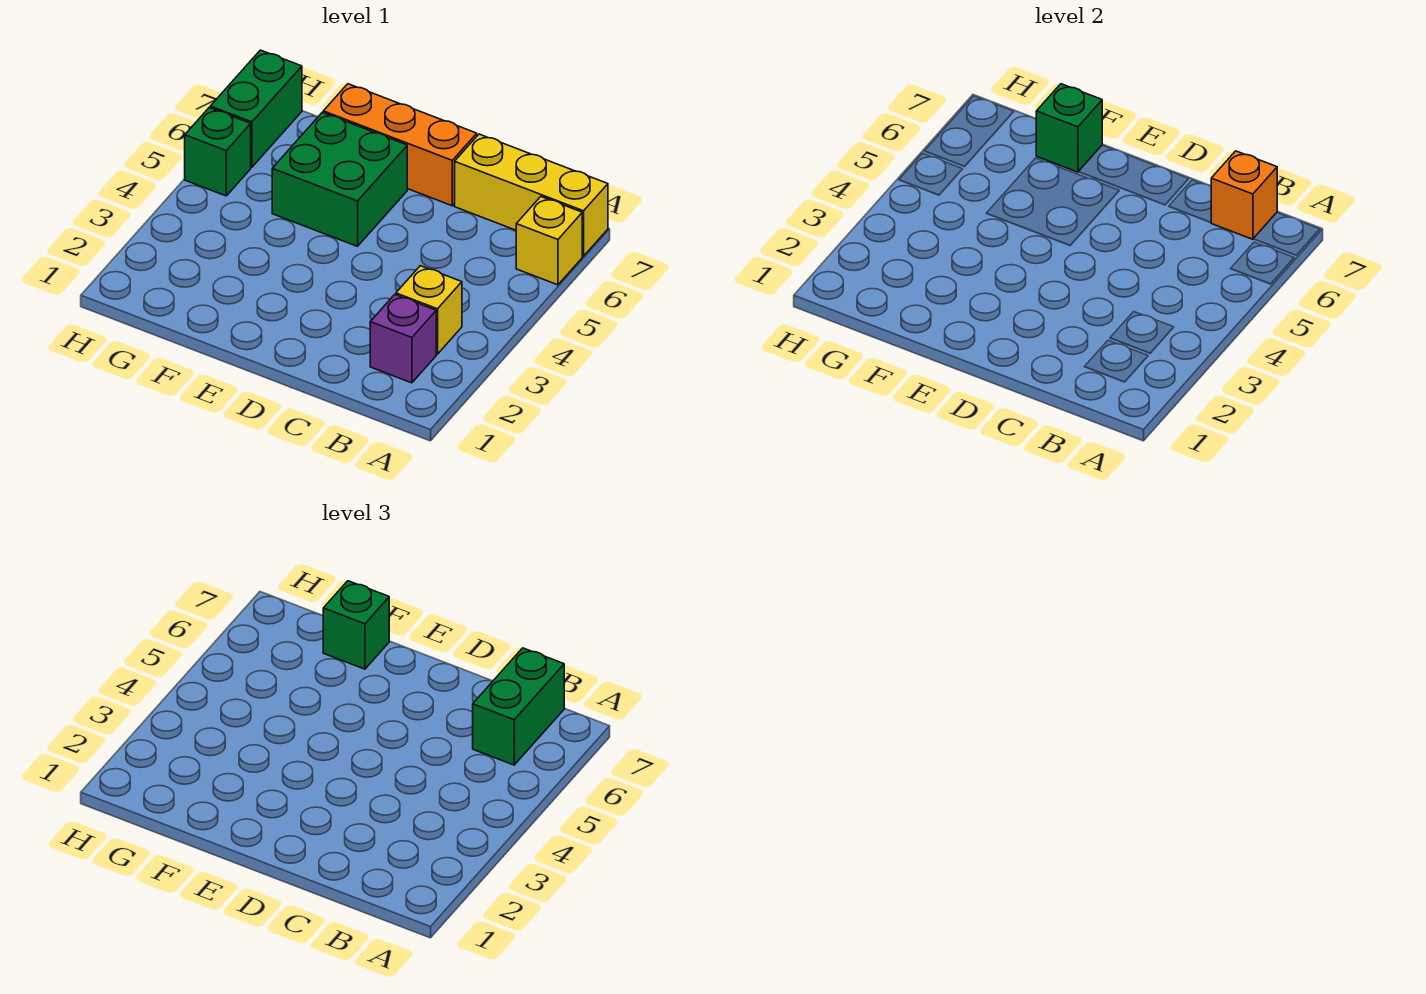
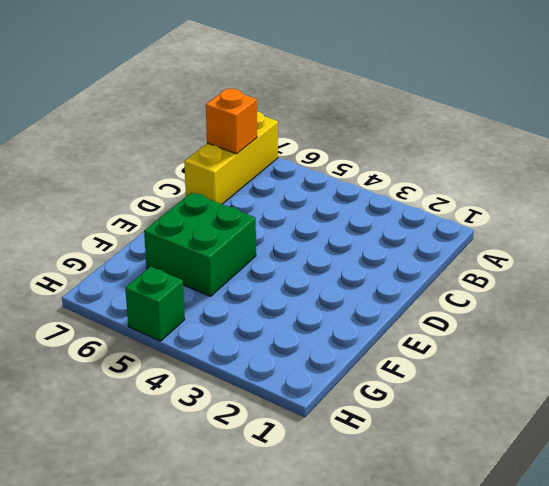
none -> yellow 1x1 brick [516,197,582,285]
none -> purple 1x1 brick [370,295,436,383]
none -> yellow 1x1 brick [396,266,462,354]

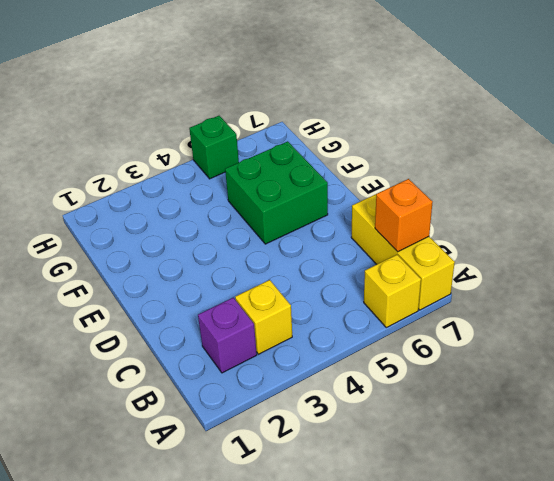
none -> orange 1x3 brick [323,84,477,206]
none -> green 1x2 brick [210,50,302,167]
none -> green 1x1 brick [1036,84,1102,172]

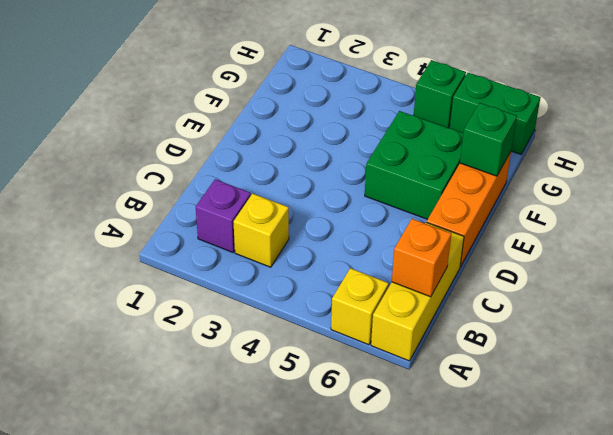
none -> green 1x2 brick [473,648,564,765]
none -> green 1x1 brick [323,581,389,669]

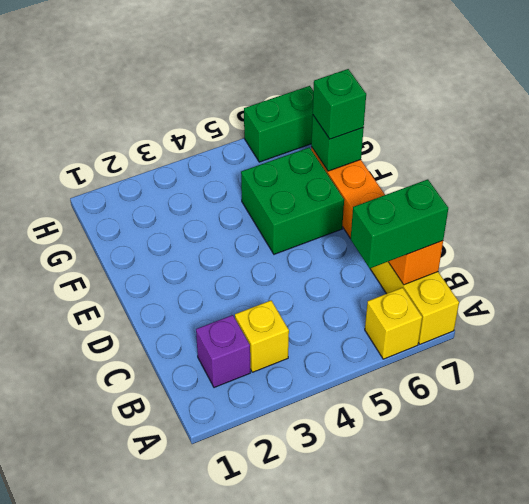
none -> green 1x1 brick [185,108,251,196]

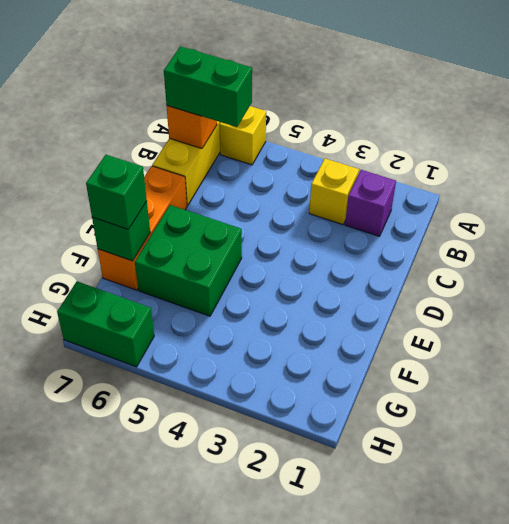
none -> green 1x1 brick [185,108,251,196]

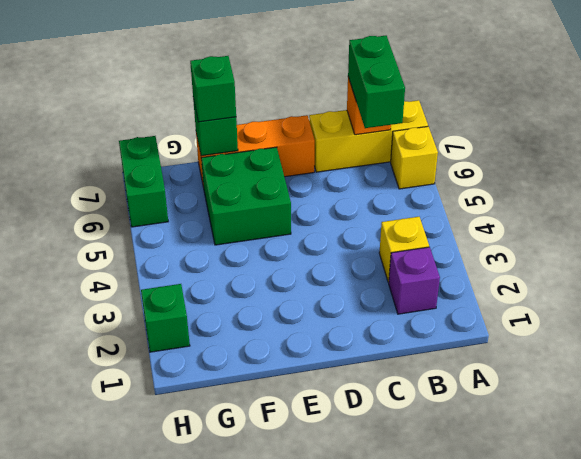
green 1x1 brick [141,284,190,352] -> green 1x1 brick moved to [185,108,251,196]

